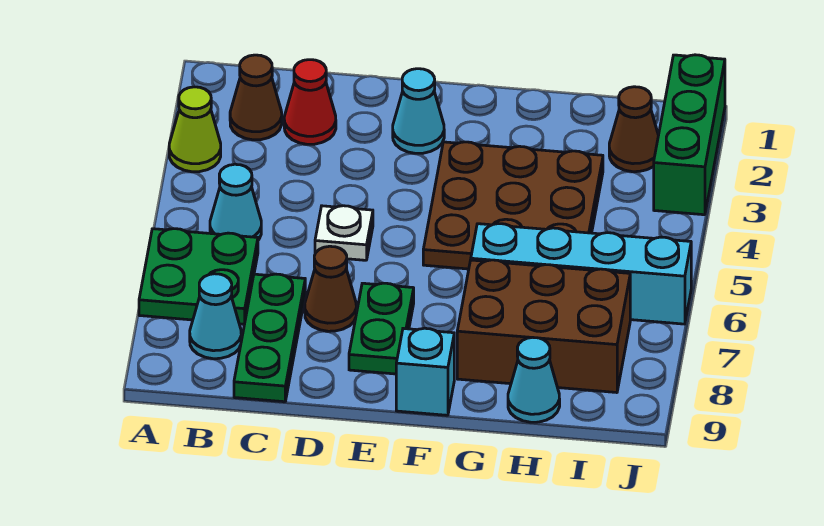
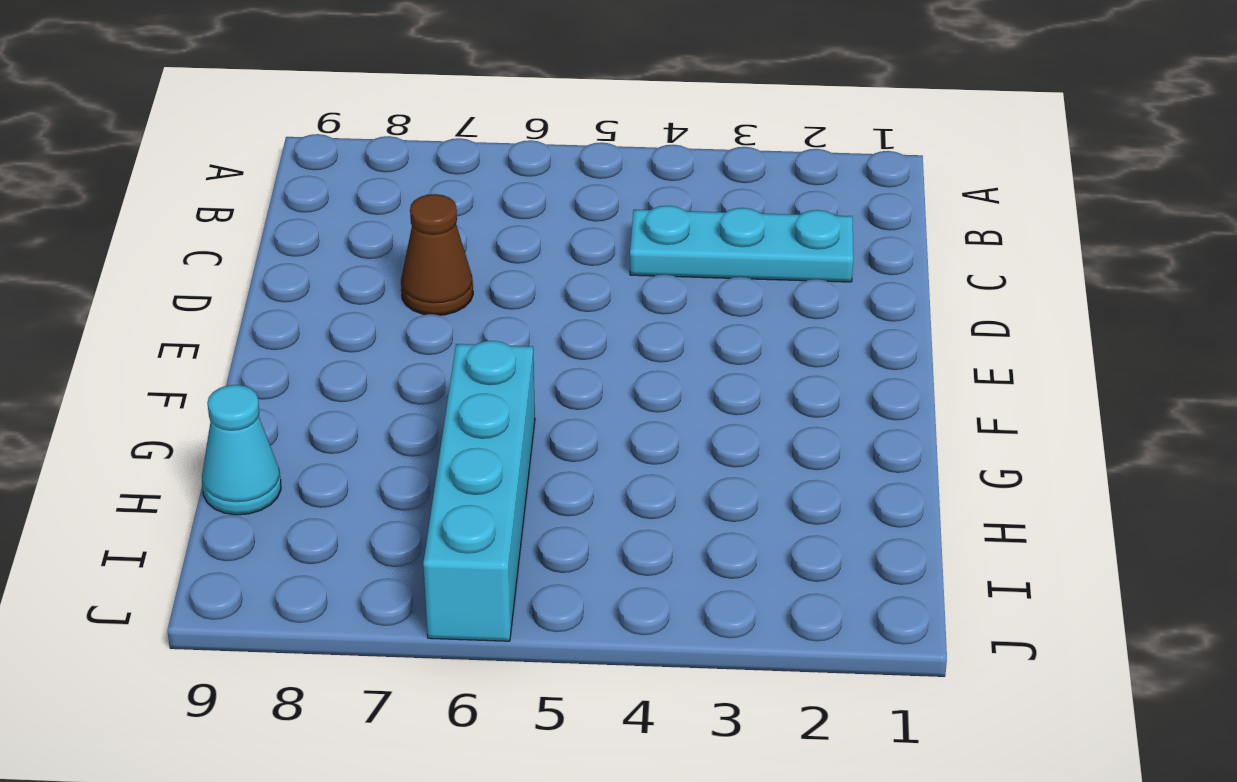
cyan 1x3 plate [630,206,853,282] -> red 1x1 cone [284,60,336,144]
none -> lime 1x1 cone [169,87,221,172]
none -> green 2x2 plate [139,229,258,324]
none -> brown 1x1 cone [230,55,282,140]

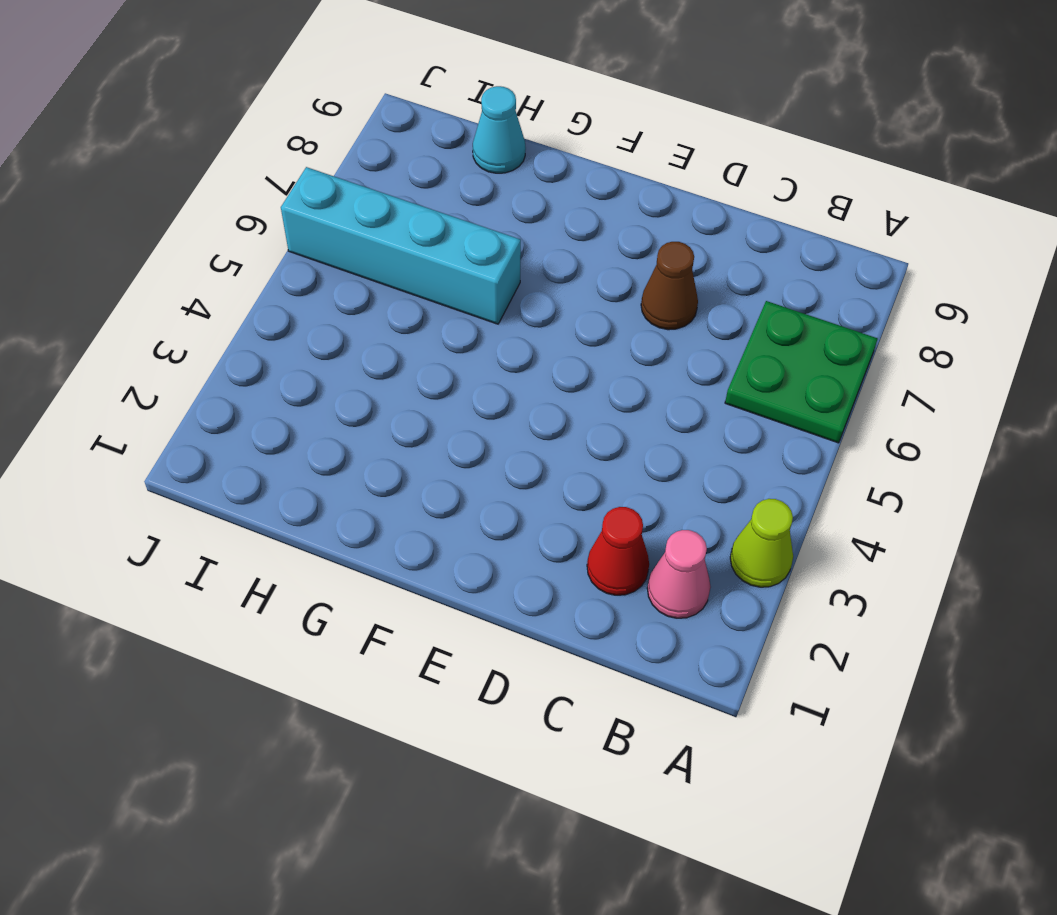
pink 1x1 cone [647,530,711,618] -> brown 1x1 cone [230,55,282,140]
none -> cyan 1x1 cone [210,164,261,240]
none -> cyan 1x1 cone [190,274,241,359]
none -> green 1x3 plate [234,274,305,402]

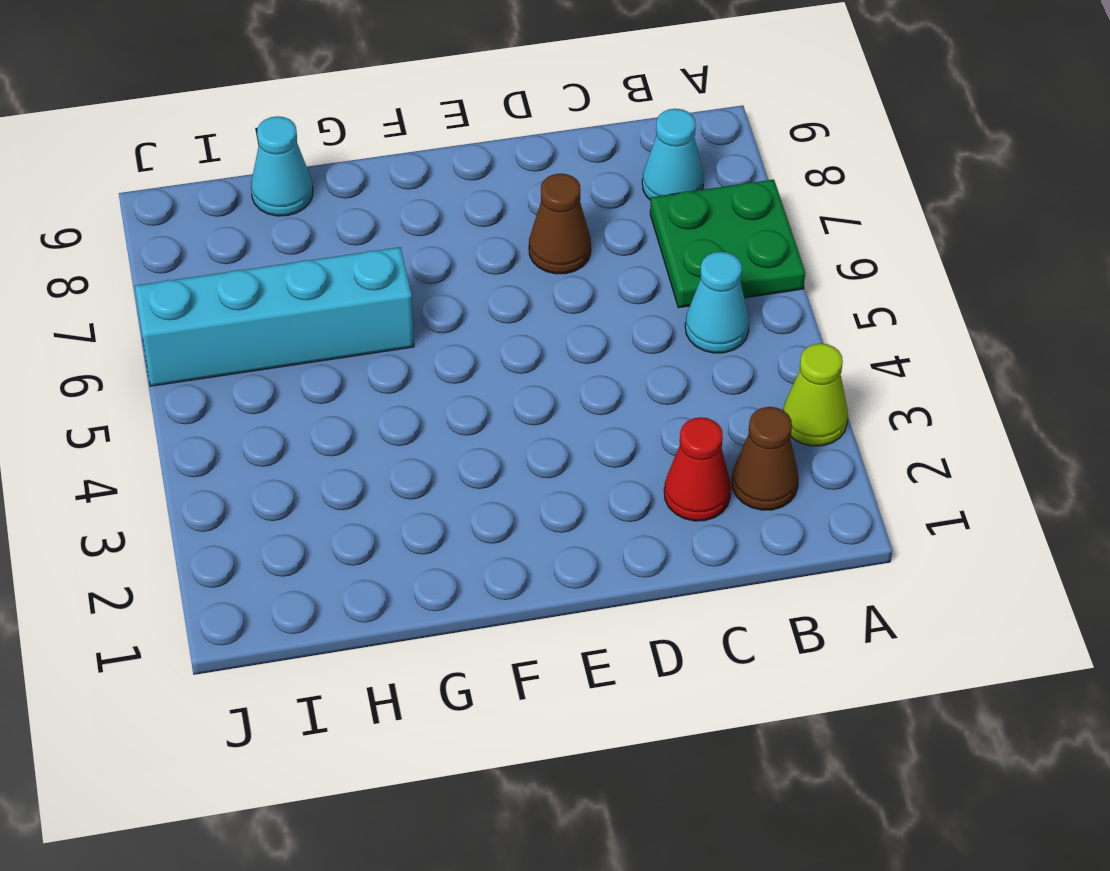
none -> green 1x3 plate [234,274,305,402]
none -> white 1x1 plate [315,206,373,260]
none -> cyan 1x1 cone [393,69,444,153]

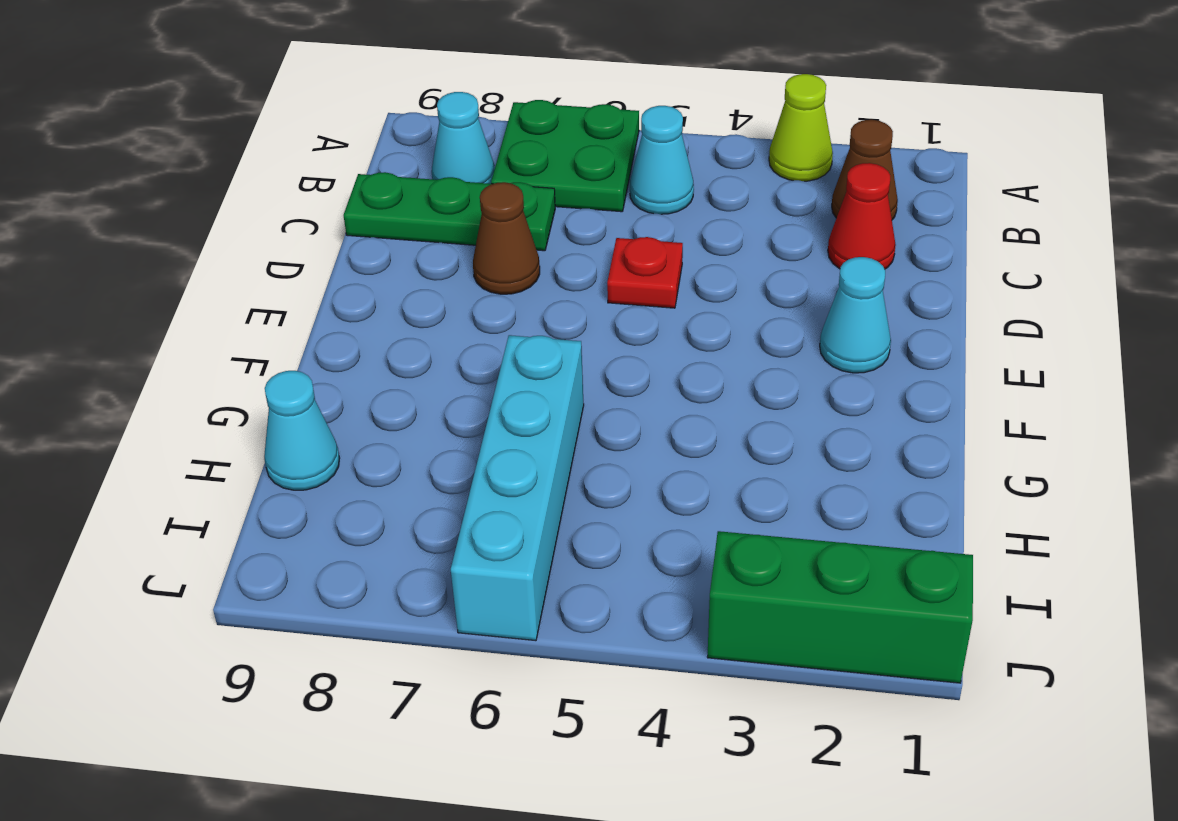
red 1x1 plate [607,237,683,308] -> white 1x1 plate [315,206,373,260]
none -> green 1x2 plate [349,283,414,374]
none -> brown 3x3 plate [423,142,603,269]
none -> cyan 1x1 brick [396,328,454,415]

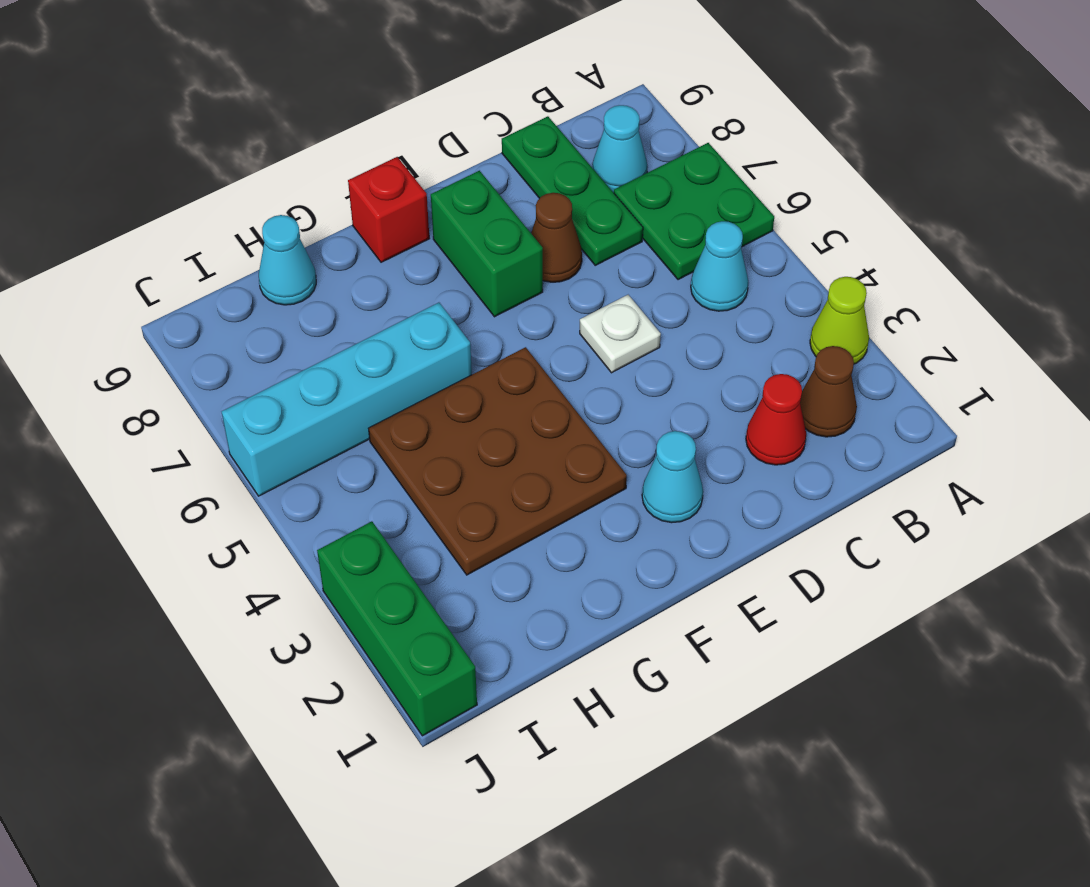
green 1x2 brick [431,171,543,317] -> green 1x2 plate [349,283,414,374]
red 1x1 brick [348,157,430,262] -> cyan 1x1 brick [396,328,454,415]
none -> brown 2x3 brick [457,260,630,393]
none -> brown 1x1 cone [609,87,658,172]

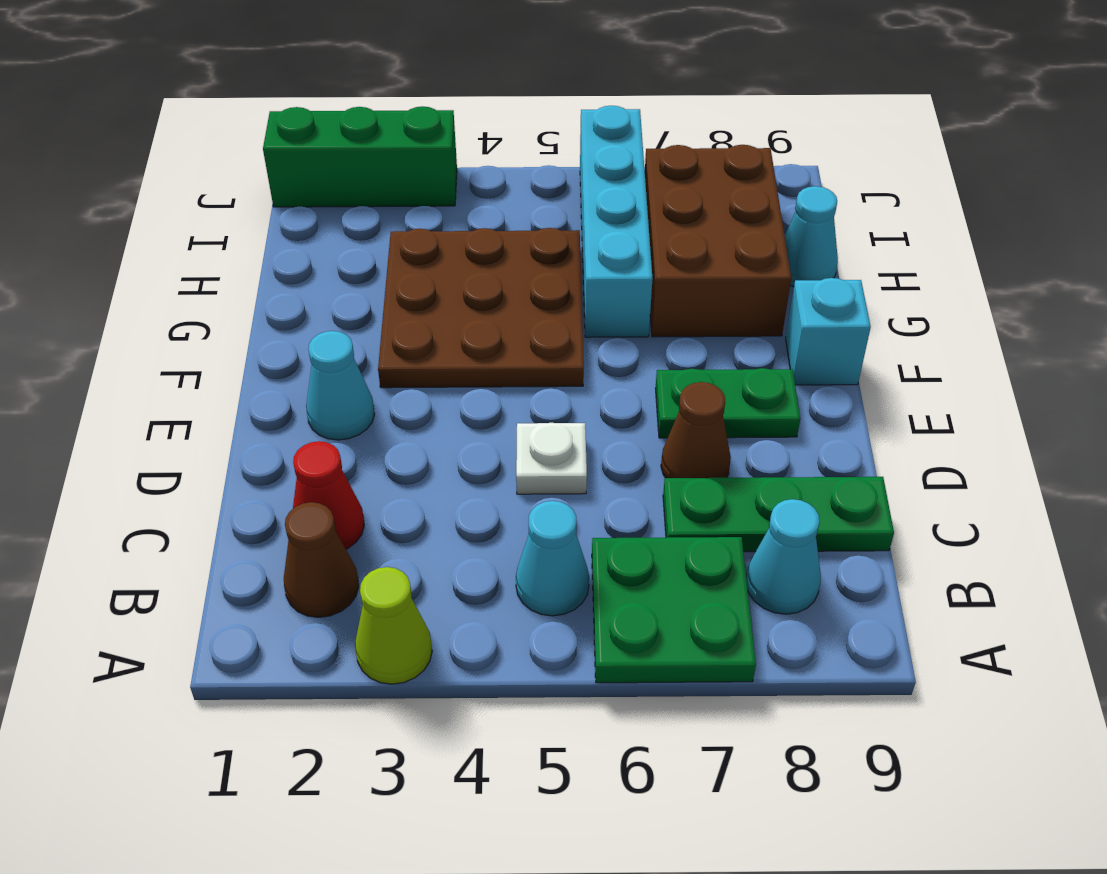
none -> brown 1x1 cone [609,87,658,172]

